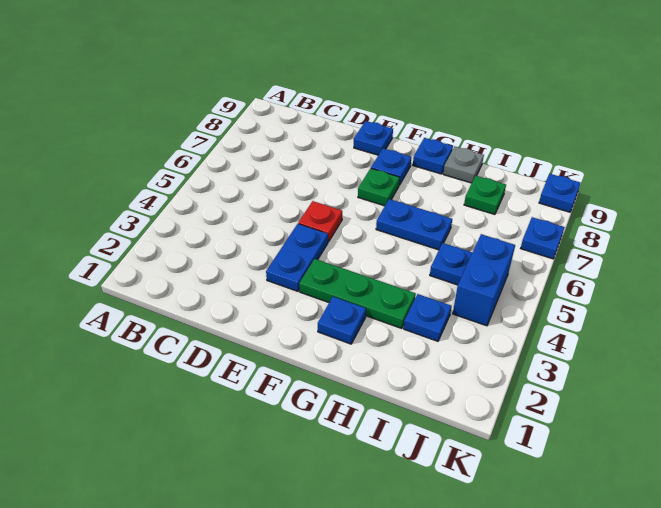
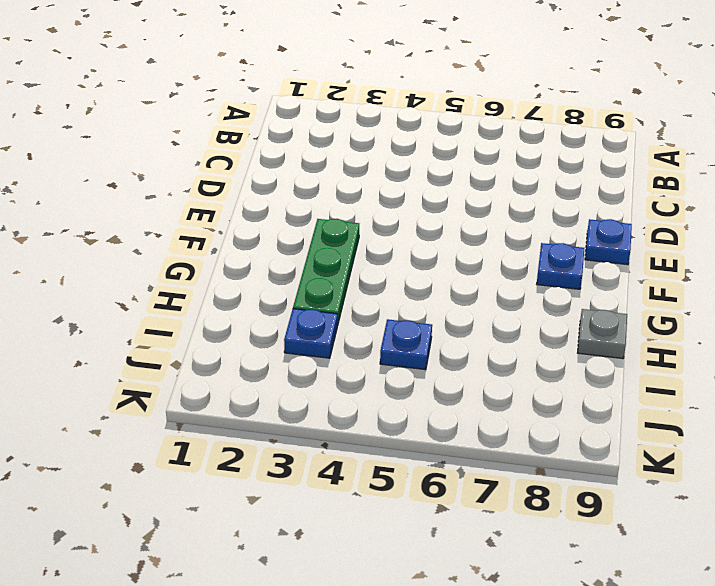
none -> blue 1x2 plate [266,224,328,291]
none -> red 1x1 plate [298,201,342,242]
none -> green 1x1 plate [358,168,400,206]

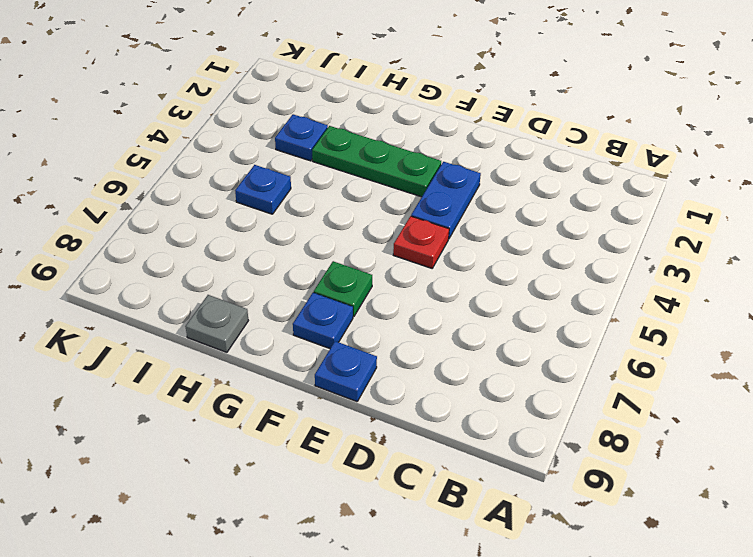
none -> blue 1x1 plate [318,297,366,344]
none -> blue 1x2 plate [376,199,452,250]
none -> blue 1x1 plate [413,138,453,174]

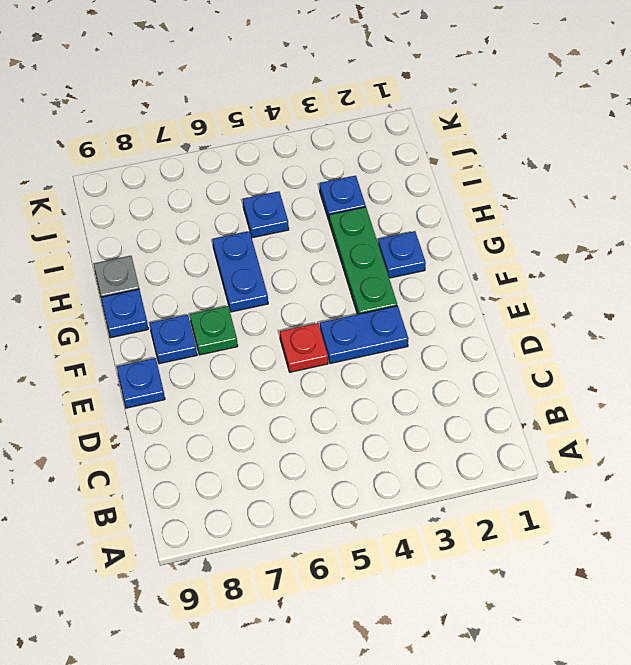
none -> green 1x1 plate [464,176,506,214]
none -> blue 1x2 brick [453,234,515,326]
none -> blue 1x1 plate [521,217,564,259]

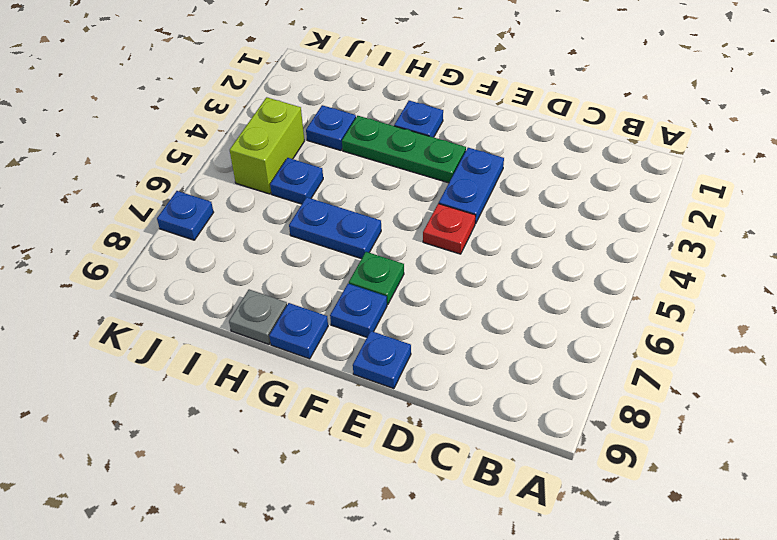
lime 1x2 brick [230,97,304,194] -> blue 1x2 brick [453,234,515,326]
none -> green 1x1 plate [464,176,506,214]
none -> blue 1x1 plate [539,174,581,212]

